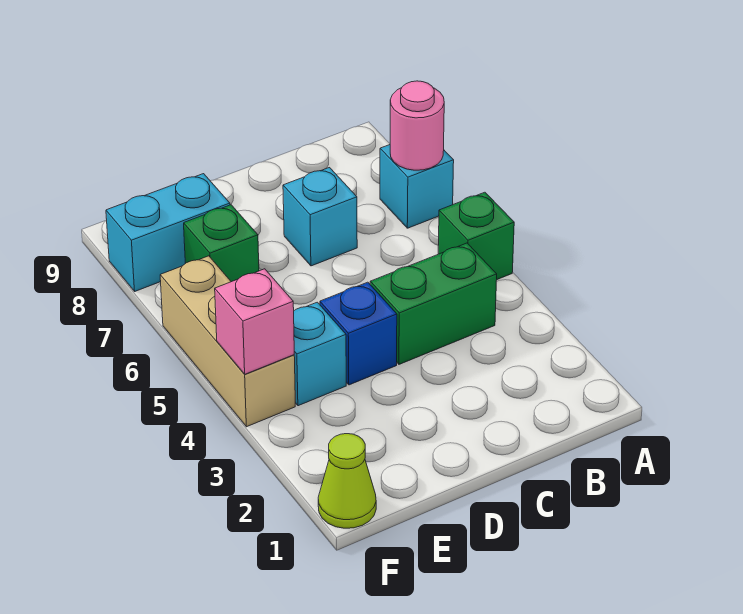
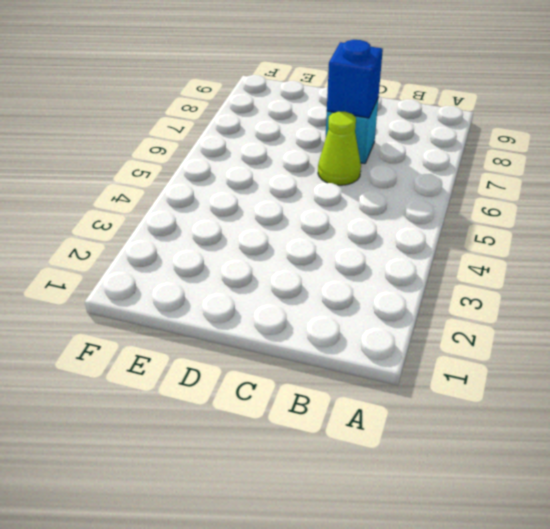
lime 1x1 cone [318,112,361,185] -> lime 1x1 cone moved to [318,434,376,528]
blue 1x1 brick [327,40,383,118] -> blue 1x1 brick moved to [320,282,397,385]
none -> green 1x1 brick [438,192,514,280]
none -> cyan 1x1 brick [380,145,454,228]
none -> green 1x2 brick [370,243,497,364]

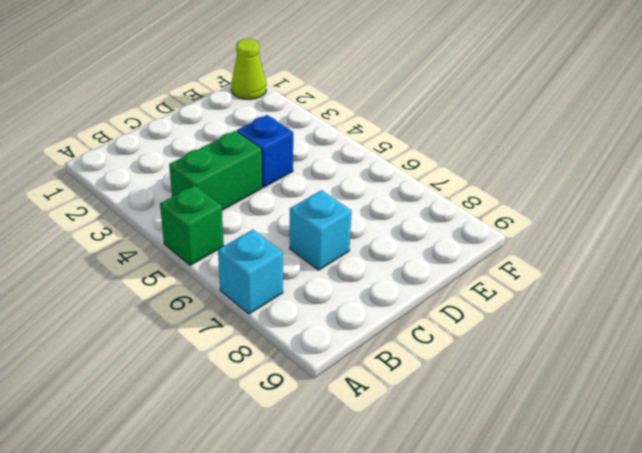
none -> cyan 1x1 brick [294,302,346,406]
none -> green 1x1 brick [184,205,259,282]
none -> cyan 1x2 brick [106,174,230,291]

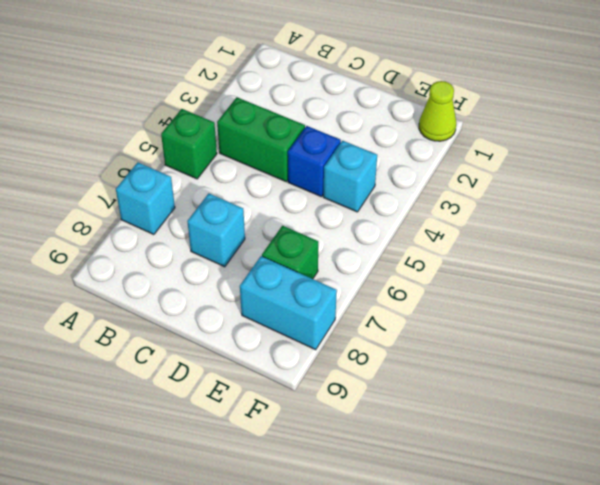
none -> tan 1x3 brick [160,256,295,427]
none -> pink 1x1 round brick [390,81,444,170]
none -> pink 1x1 brick [215,269,294,374]

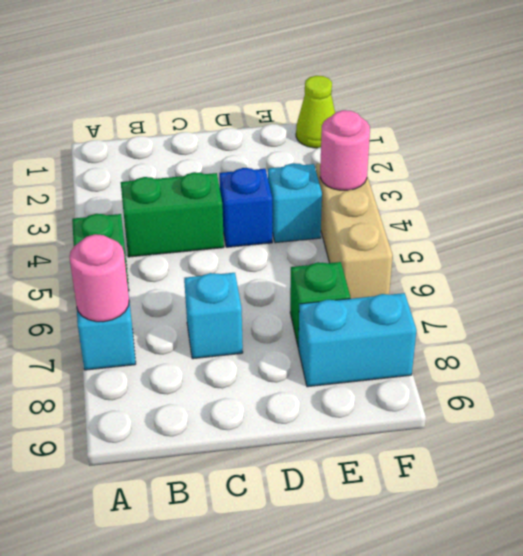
pink 1x1 round brick [320,110,370,190] -> pink 1x1 brick [215,269,294,374]

